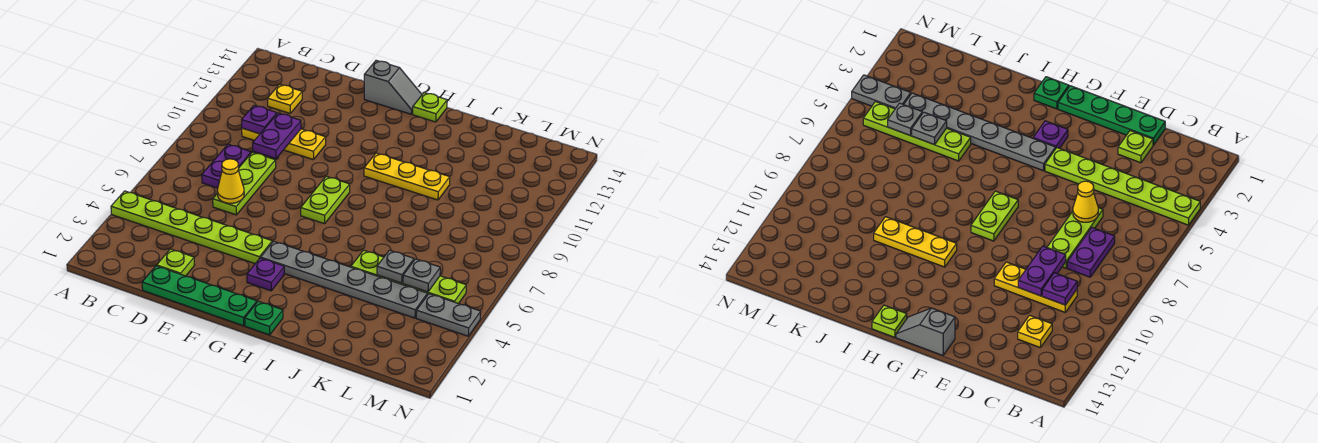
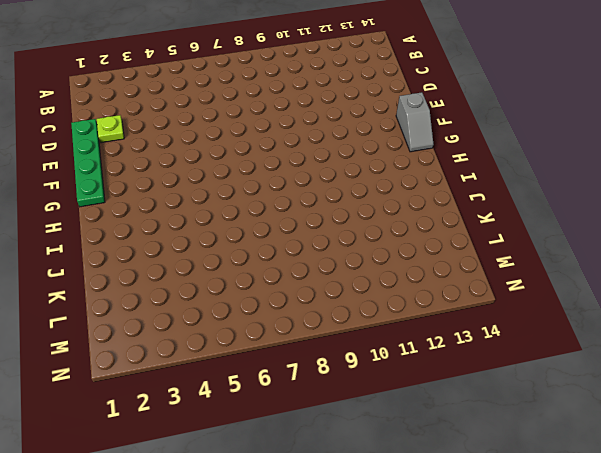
none -> lime 1x6 plate [111,191,272,263]
none -> purple 1x2 plate [202,144,251,188]
none -> yellow 1x3 plate [242,128,326,160]

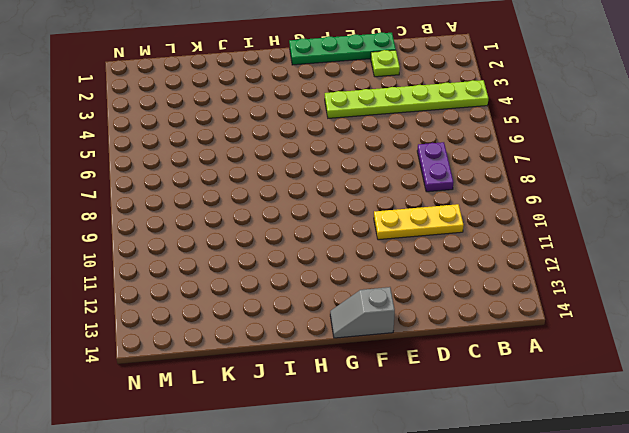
none -> yellow 1x1 plate [268,84,302,113]
none -> lime 1x3 plate [213,152,276,215]
none -> purple 1x1 plate [247,258,284,291]

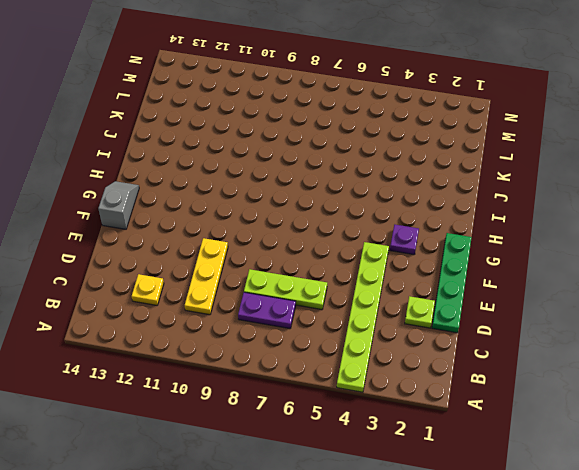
none -> grey 1x6 plate [261,241,427,318]
none -> lime 1x2 plate [301,176,350,224]
none -> green 1x1 plate [245,301,283,335]

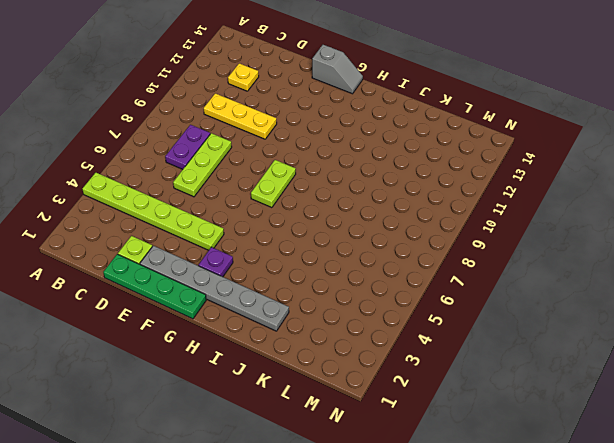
grey 1x6 plate [140,246,289,331] -> grey 1x6 plate moved to [261,241,427,318]
none -> green 1x1 plate [245,301,283,335]
none -> yellow 1x3 plate [364,153,450,200]
none -> lime 1x1 plate [413,93,447,122]

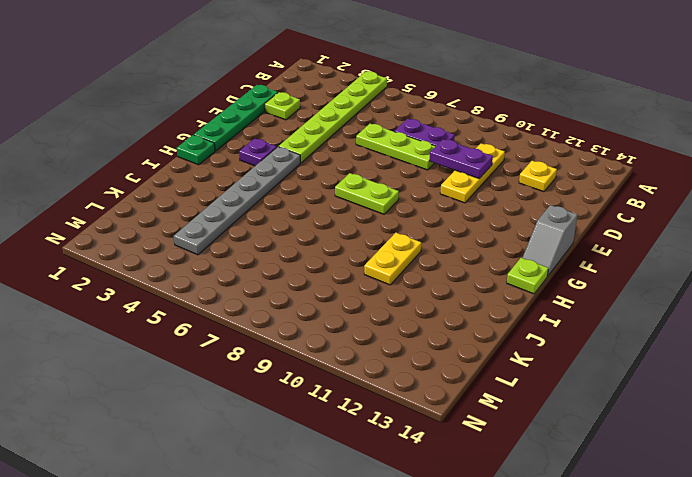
yellow 1x2 plate [364,233,421,285] -> yellow 1x3 plate [364,153,450,200]
none -> lime 1x4 plate [351,250,466,304]
none -> grey 1x2 plate [416,294,481,336]
none -> purple 1x1 plate [242,105,277,134]

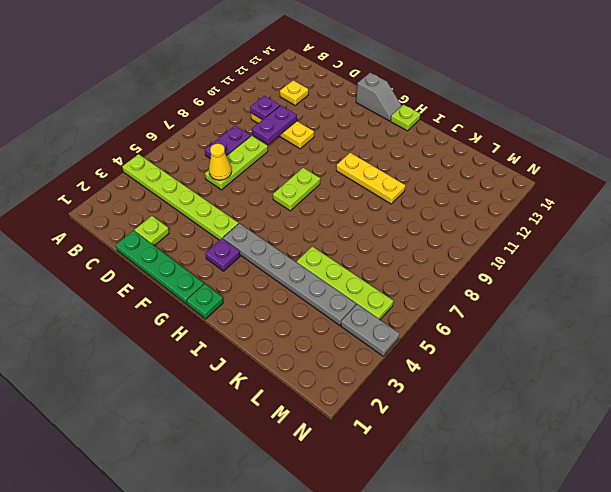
none -> grey 1x1 plate [377,250,414,283]
none -> grey 1x1 plate [403,259,440,292]

